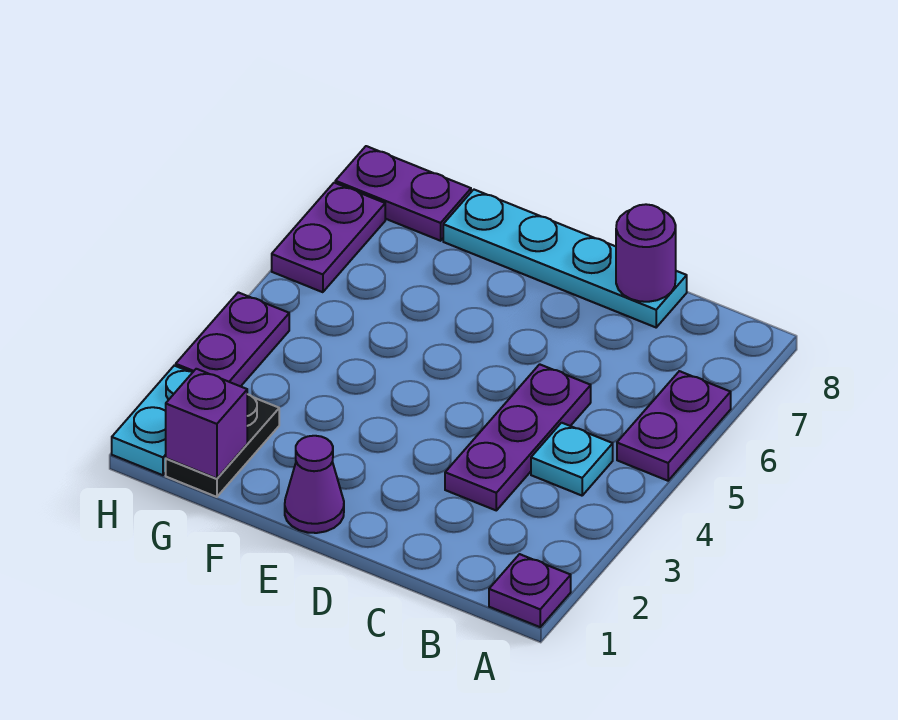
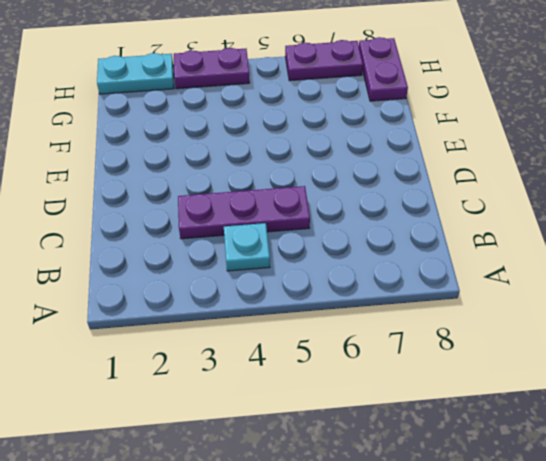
none -> purple 1x1 plate [489,554,571,627]
none -> purple 1x2 plate [617,371,731,481]
none -> cyan 1x4 plate [443,190,687,327]

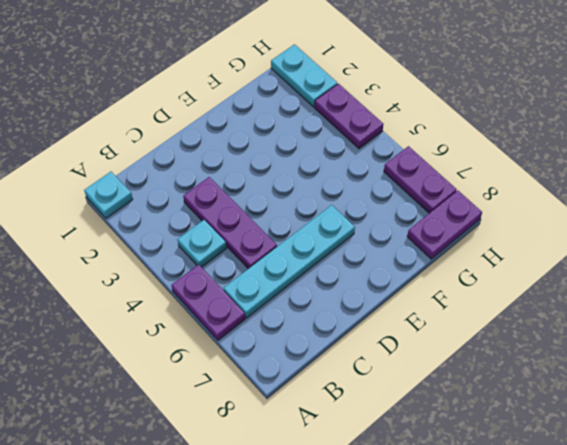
cyan 1x1 plate [84,172,133,218] -> purple 1x1 plate [489,554,571,627]
cyan 1x4 plate [223,205,355,318] -> cyan 1x4 plate moved to [443,190,687,327]
none -> purple 1x1 cone [285,436,344,533]
none -> black 1x2 plate [166,394,279,497]
none -> purple 1x1 round brick [616,204,676,302]

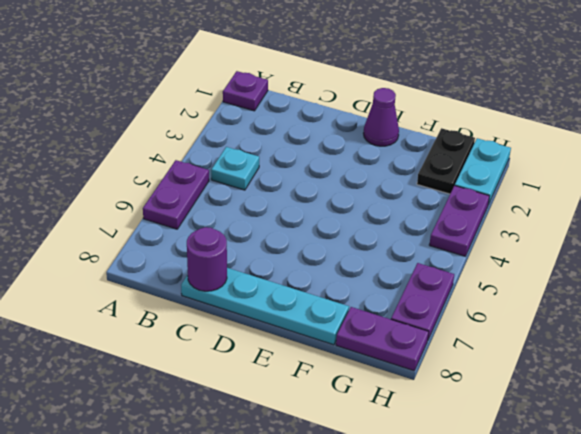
none -> purple 1x3 plate [445,364,591,510]
none -> purple 1x1 brick [166,369,247,479]

